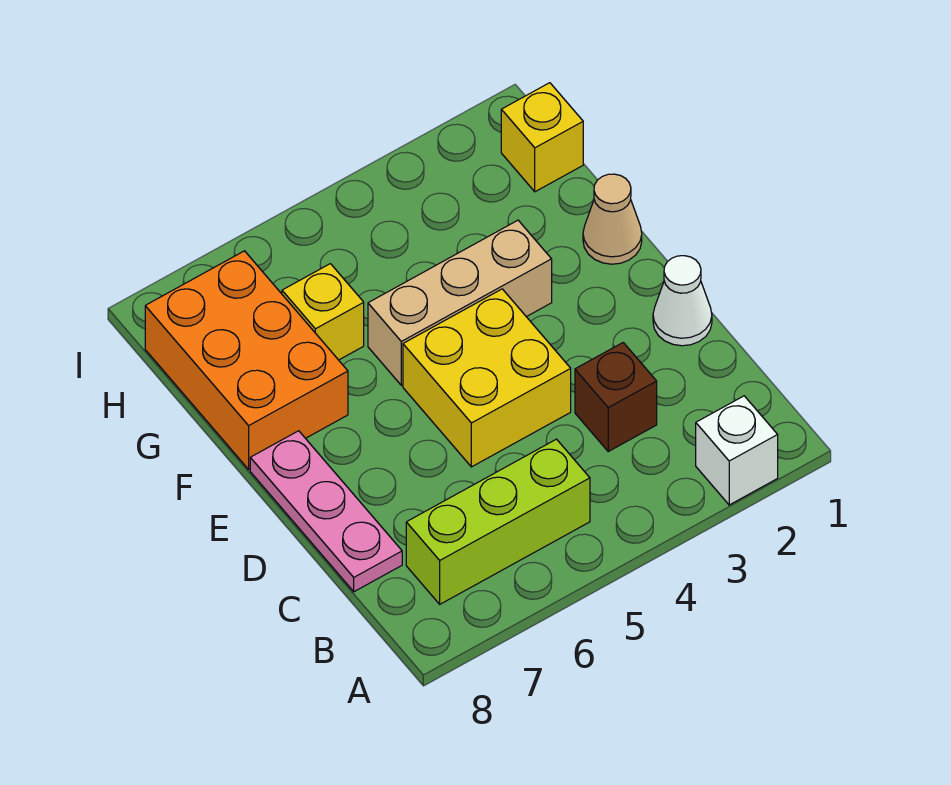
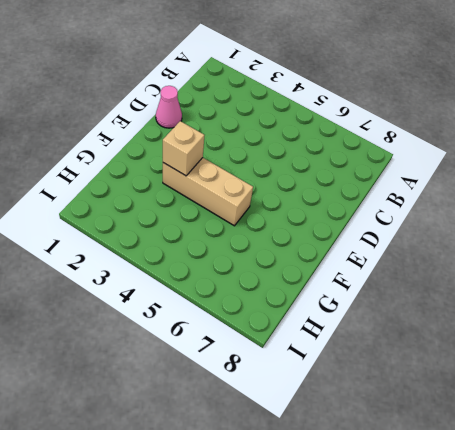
pink 1x1 cone [156,86,182,128] -> white 1x1 cone [653,256,712,346]
tan 1x1 brick [163,121,204,176] -> none
none -> white 1x1 brick [696,396,778,505]
none -> lime 1x3 brick [406,439,590,604]

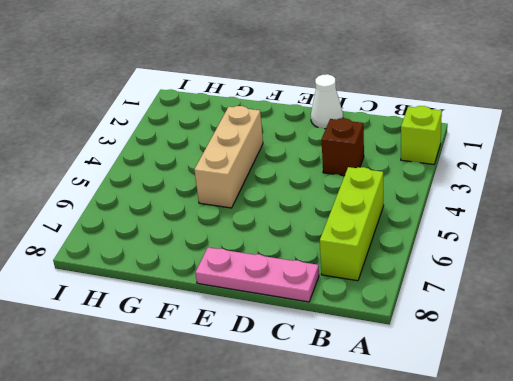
lime 1x1 brick [401,106,442,164] -> white 1x1 brick [696,396,778,505]
none -> yellow 2x2 brick [403,289,571,467]
none -> tan 1x1 cone [583,174,642,264]

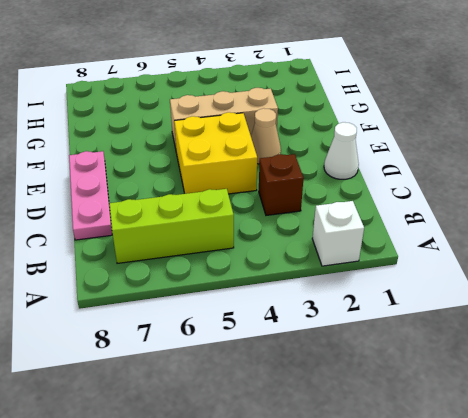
tan 1x1 cone [251,108,281,164] -> tan 1x1 cone moved to [583,174,642,264]
none -> orange 2x3 brick [145,251,348,469]
none -> yellow 1x1 brick [282,264,364,360]

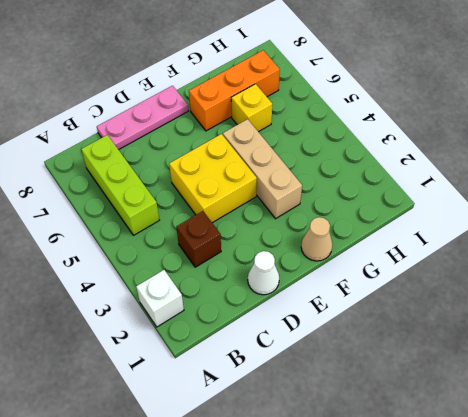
orange 1x3 brick [189,50,280,131] -> orange 2x3 brick [145,251,348,469]
none -> yellow 1x1 brick [501,83,583,192]

